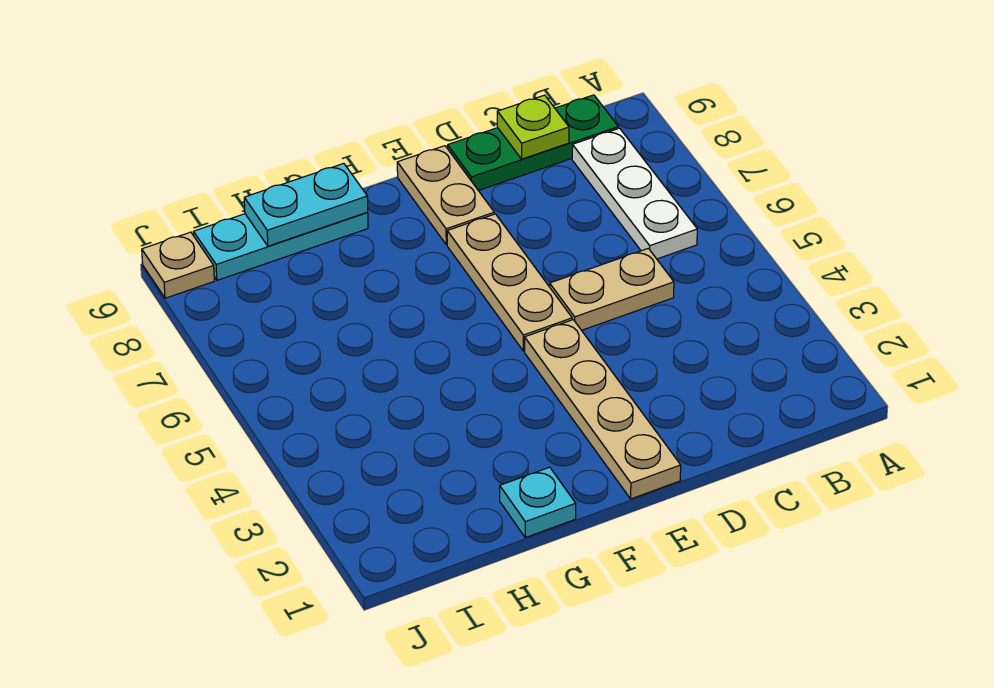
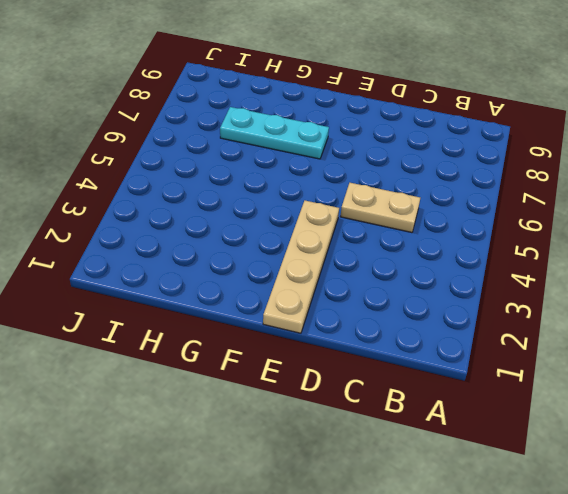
cyan 1x3 plate [220,107,329,159] -> cyan 1x3 plate moved to [194,213,368,280]
none -> white 1x3 plate [572,128,697,259]
none -> green 1x3 plate [448,95,618,191]

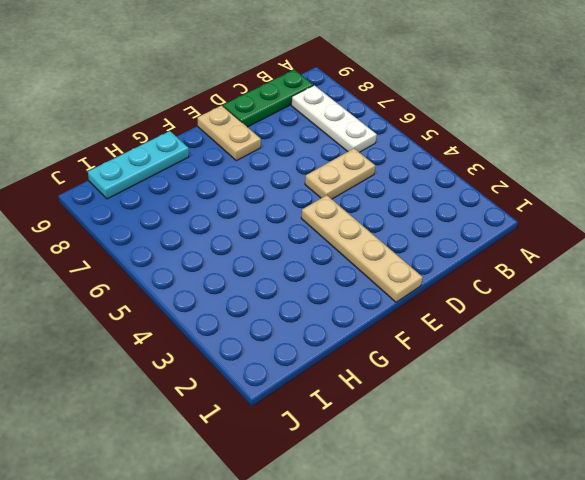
none -> tan 1x3 plate [447,214,572,351]
none -> cyan 1x1 plate [500,467,576,538]

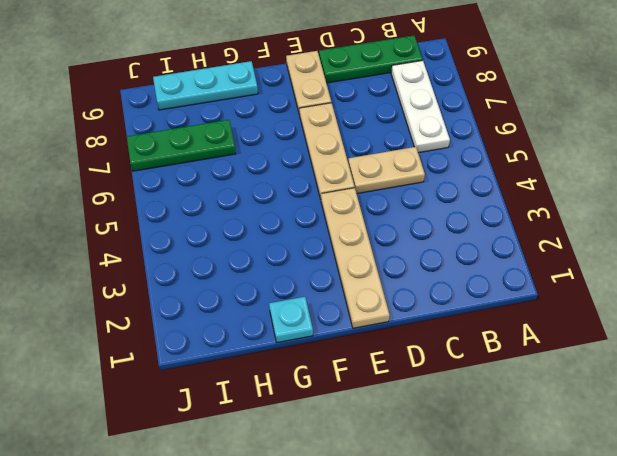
green 1x3 plate [127,120,236,171] -> none
none -> tan 1x1 plate [142,232,214,298]
none -> lime 1x1 plate [497,95,569,159]

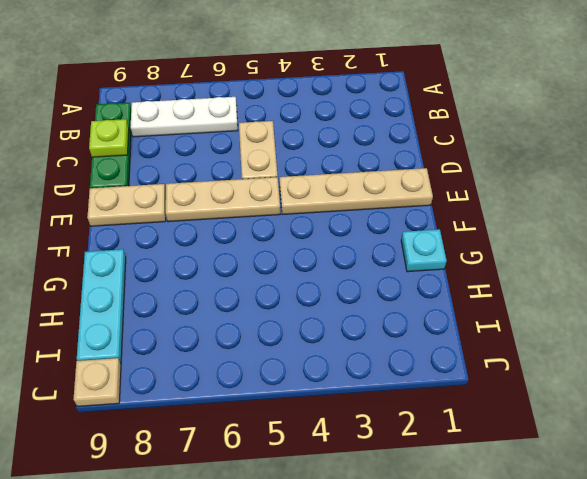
none -> cyan 1x2 plate [244,163,368,246]

